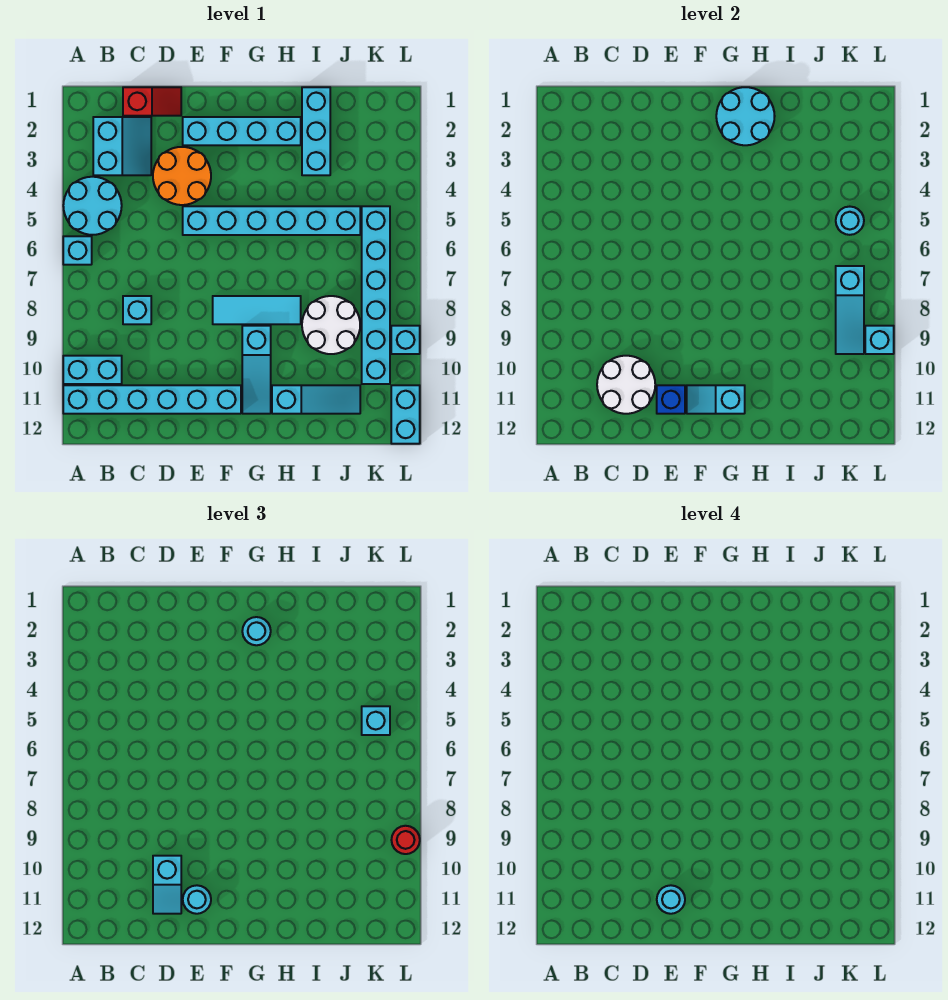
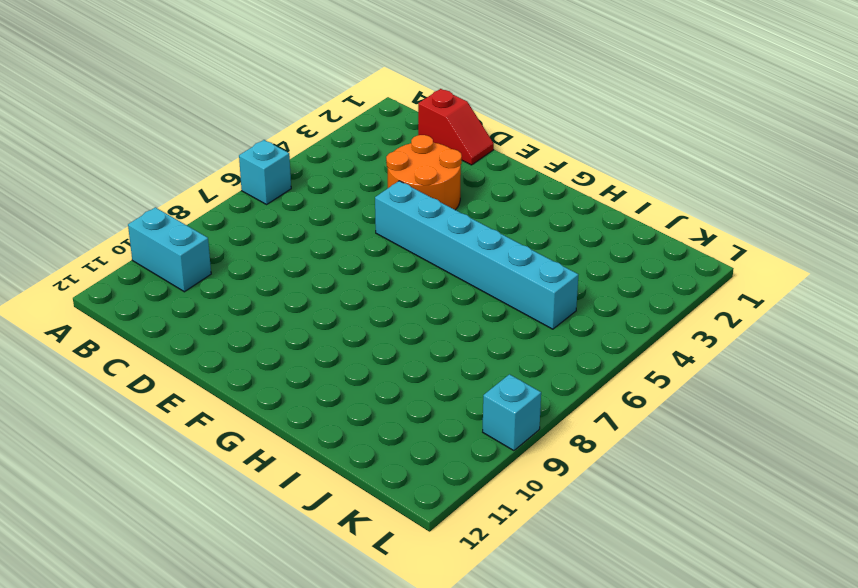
none -> cyan 2x2 round brick [63,177,122,235]
none -> cyan 1x6 brick [63,385,241,414]
none -> cyan 2x2 slope [93,117,151,175]
none -> cyan 1x1 brick [123,296,151,324]

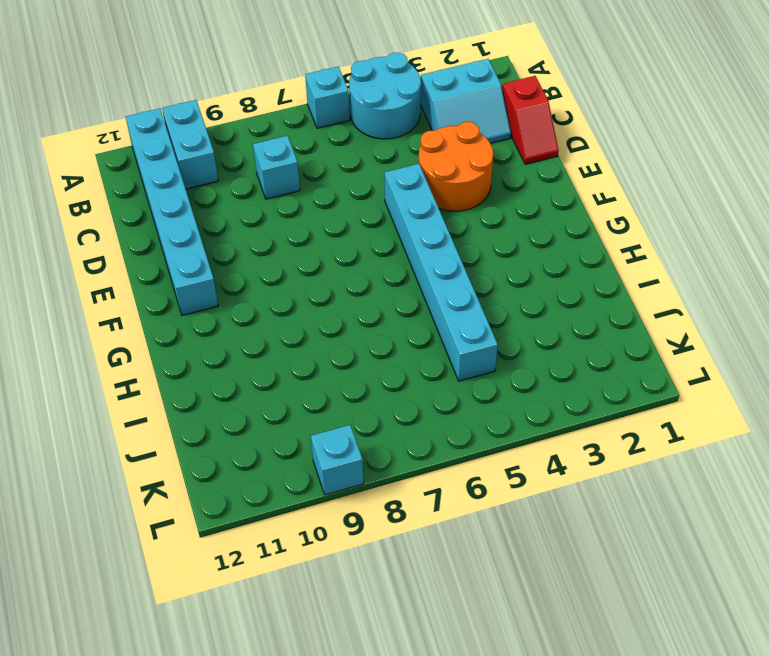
none -> cyan 1x4 brick [183,117,301,145]
none -> cyan 1x3 tile [213,296,301,324]
none -> cyan 1x3 slope [242,326,271,414]
none -> cyan 1x3 slope [272,385,360,414]

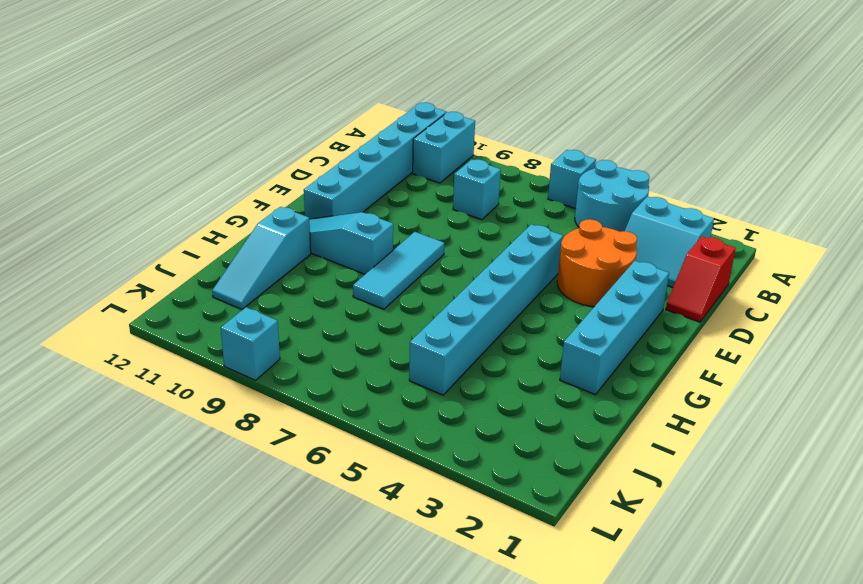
none -> cyan 1x3 brick [302,87,330,175]
none -> white 2x2 round brick [302,296,360,354]
none -> cyan 1x6 brick [362,206,390,384]
none -> cyan 1x2 brick [391,385,420,444]

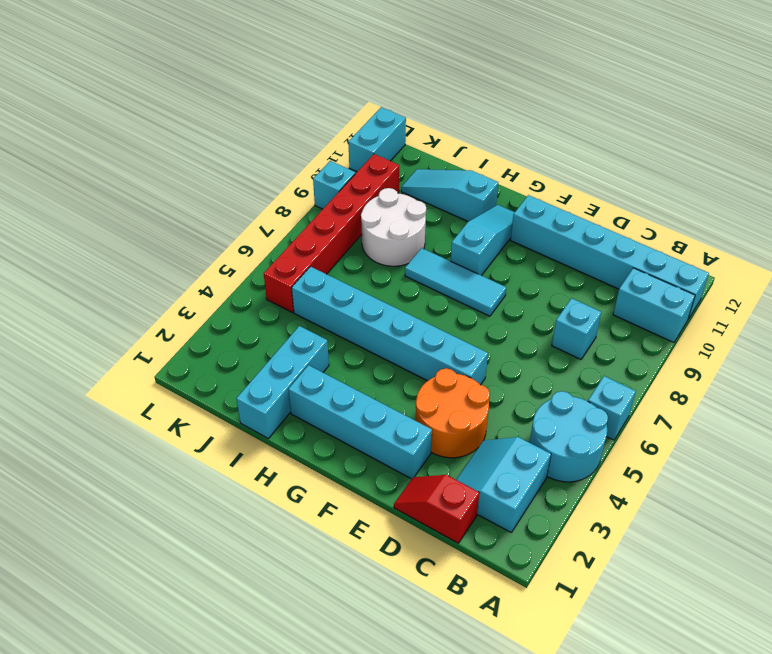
red 1x6 brick [264,154,399,312] -> cyan 1x6 brick [362,206,390,384]
none -> white 2x2 round brick [597,356,655,414]
none -> blue 1x1 brick [657,385,685,414]
none -> cyan 1x2 slope [687,385,745,414]
none -> cyan 2x2 round brick [716,87,775,145]

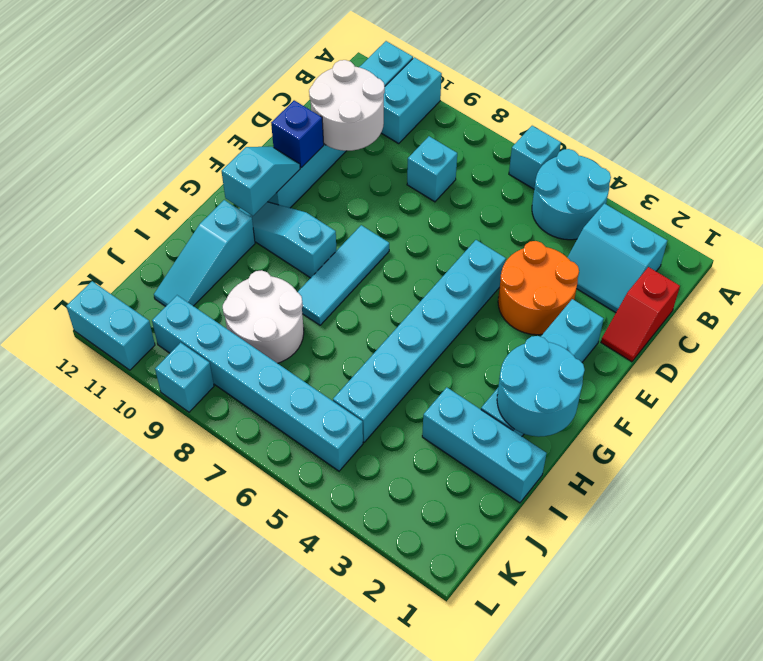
none -> cyan 1x1 round brick [836,207,864,235]
none -> cyan 1x3 slope [836,266,864,354]
none -> cyan 1x1 brick [865,326,894,354]
none -> cyan 1x2 slope [153,856,181,914]

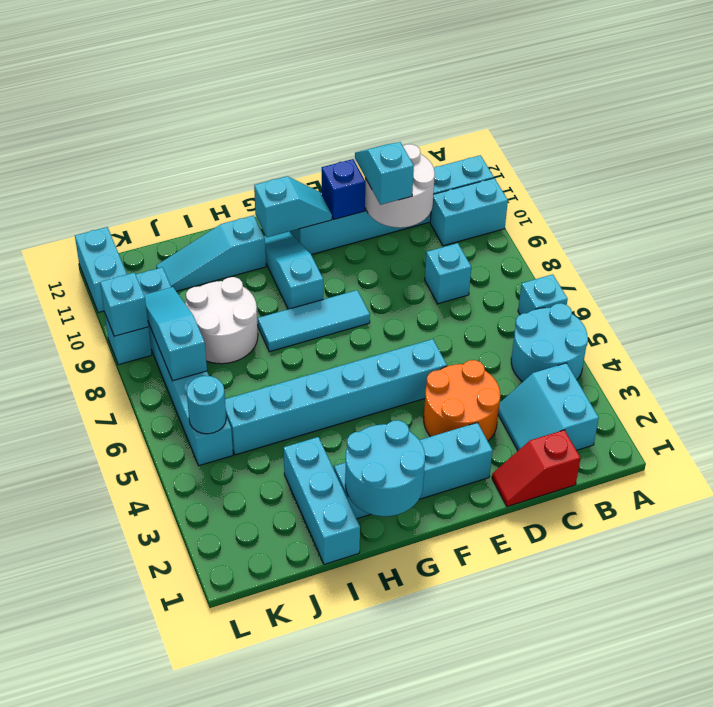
none -> cyan 1x1 round brick [183,885,211,914]
none -> cyan 1x1 round brick [242,617,271,645]
none -> cyan 1x1 brick [362,706,390,735]
none -> red 1x1 round brick [392,826,420,854]

